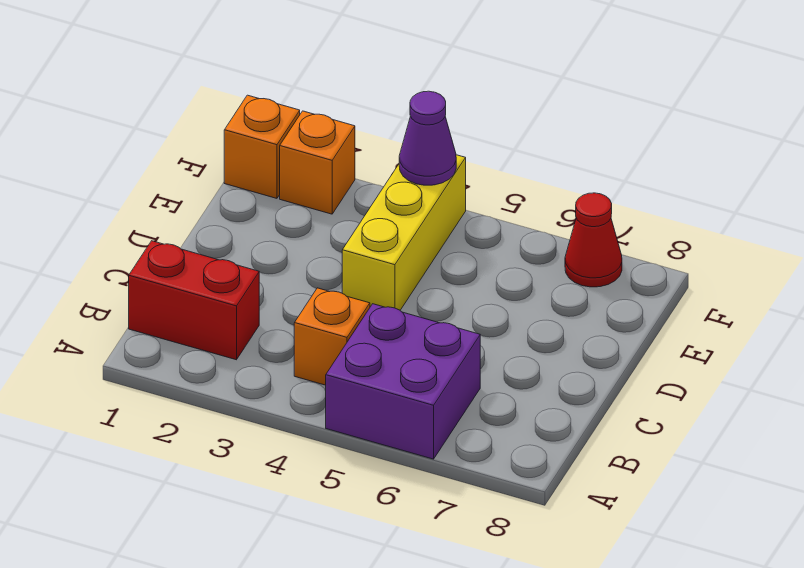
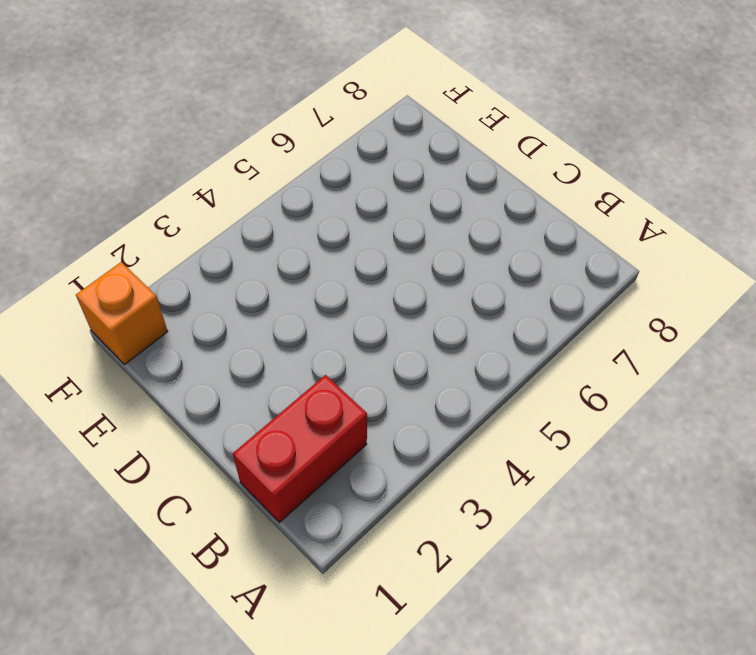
none -> purple 2x2 brick [326,304,480,459]
none -> orange 1x1 brick [294,288,370,385]

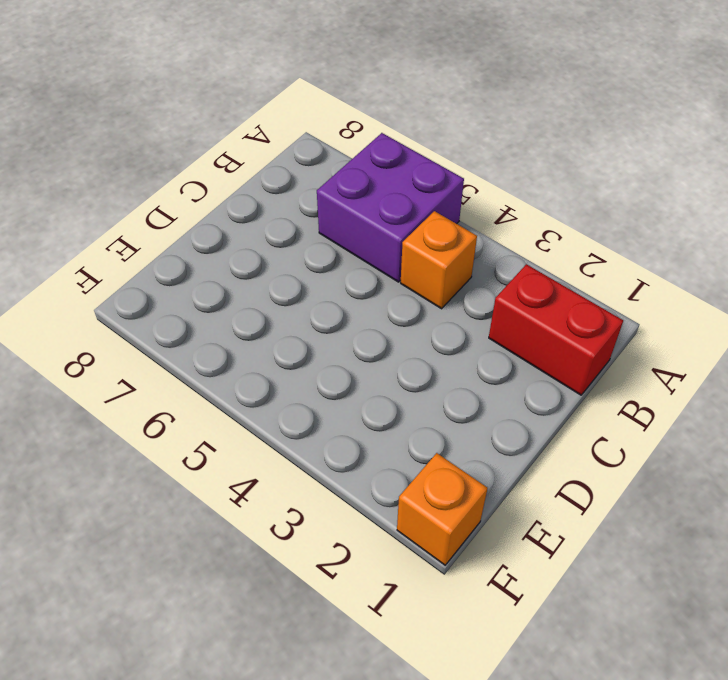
none -> yellow 1x3 brick [342,155,466,310]
none -> orange 1x1 brick [280,111,355,214]

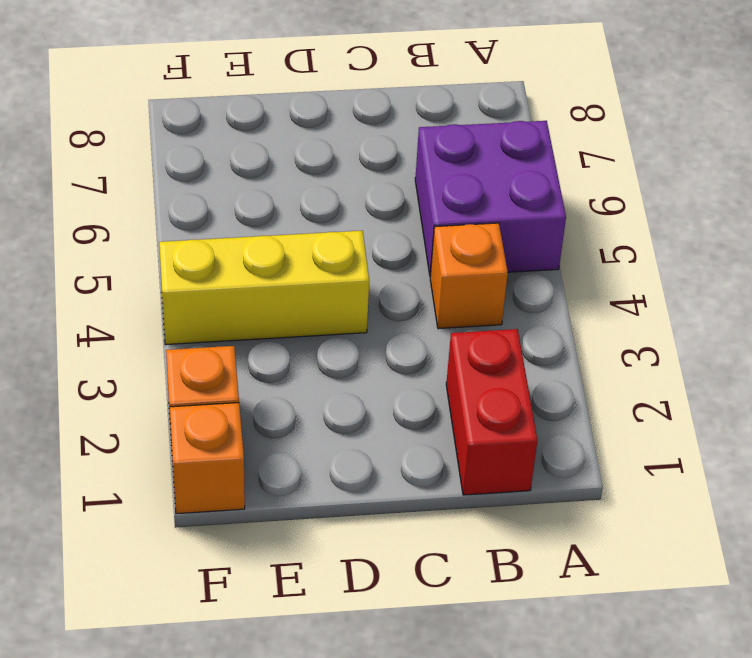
none -> red 1x1 cone [565,193,622,287]
none -> purple 1x1 cone [399,91,456,185]

